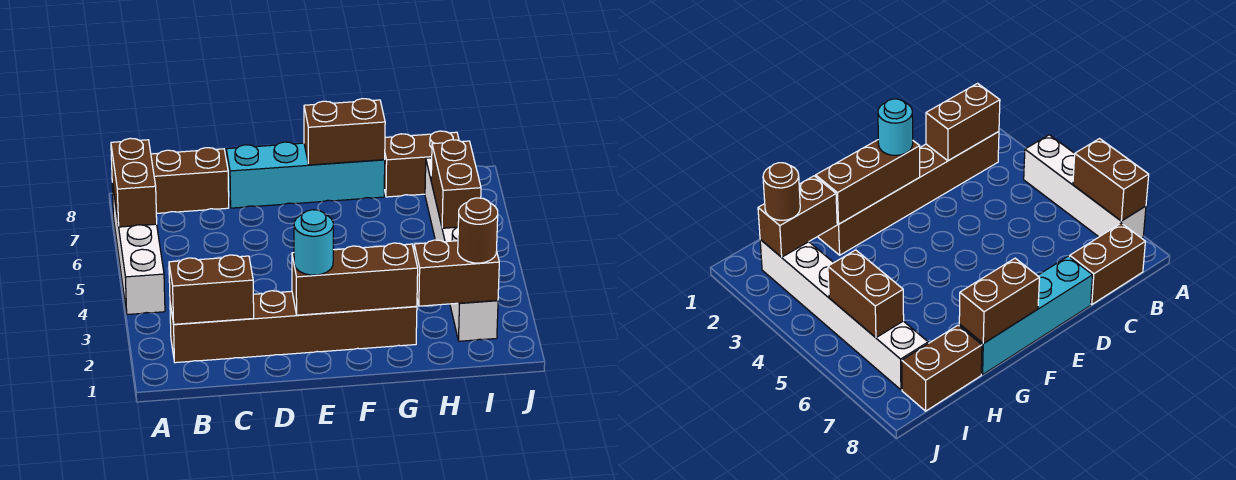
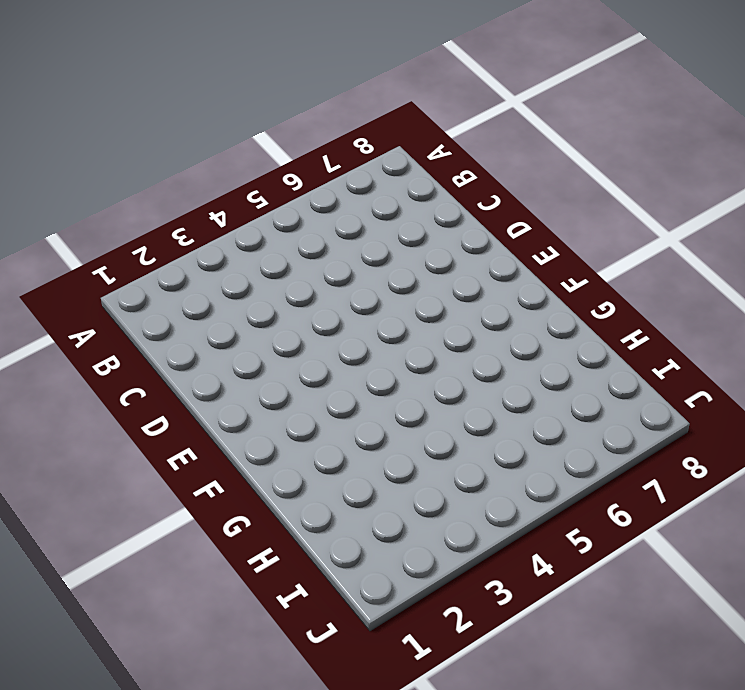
none -> white 1x4 brick [112,183,165,315]
none -> brown 1x6 brick [170,291,417,363]
none -> brown 1x2 brick [151,148,229,213]

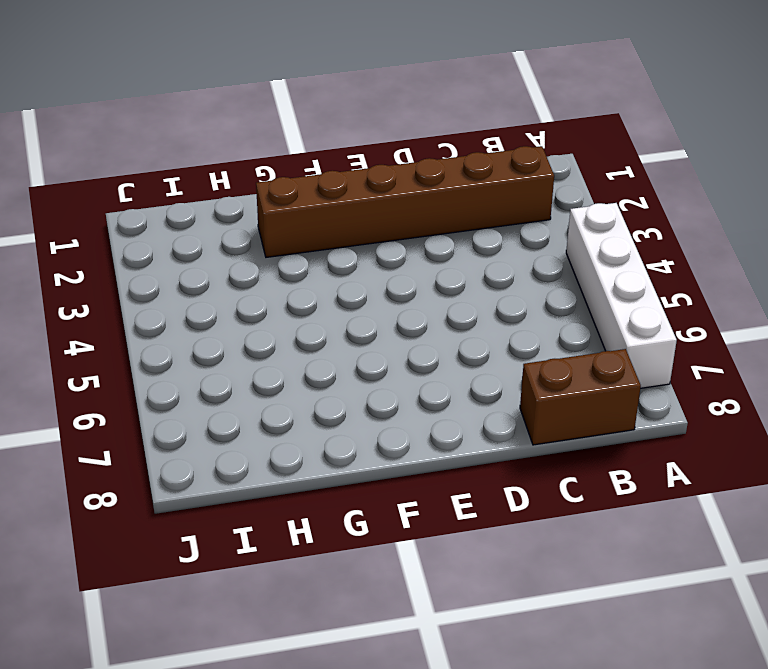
none -> cyan 1x4 brick [226,142,385,208]
none -> brown 1x2 brick [384,131,459,197]
none -> white 1x6 brick [425,158,498,341]

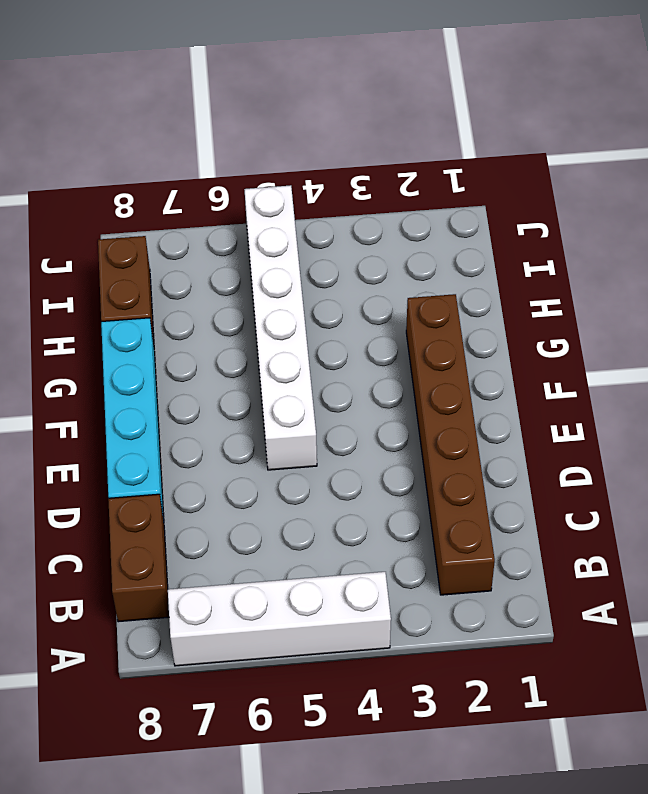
white 1x6 brick [244,185,317,470] -> white 1x6 brick turned to [425,158,498,341]
none -> brown 1x2 brick [111,138,157,227]
none -> brown 1x2 brick [169,255,254,324]
none -> brown 1x3 brick [292,243,418,315]

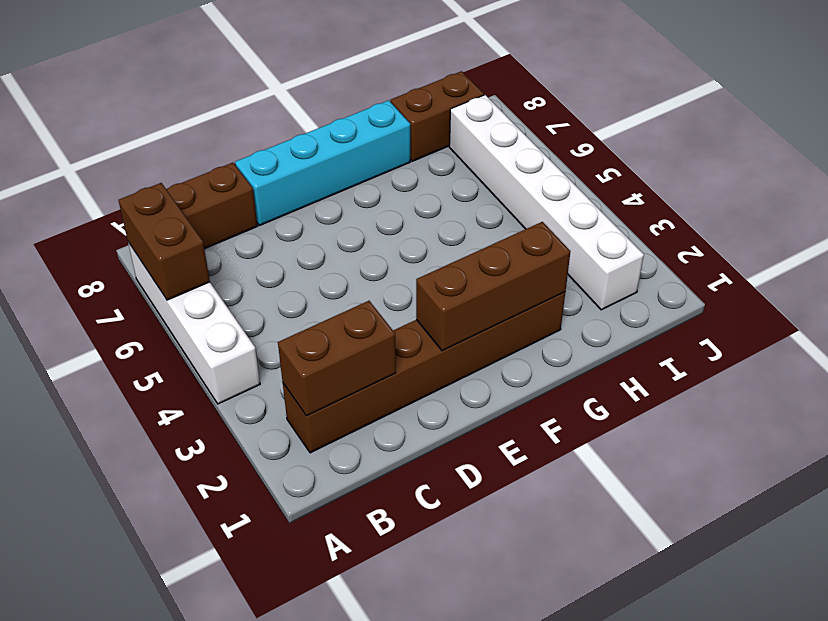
none -> brown 1x2 brick [304,99,385,165]
none -> brown 1x2 brick [414,240,499,306]
none -> brown 1x2 brick [431,140,481,228]

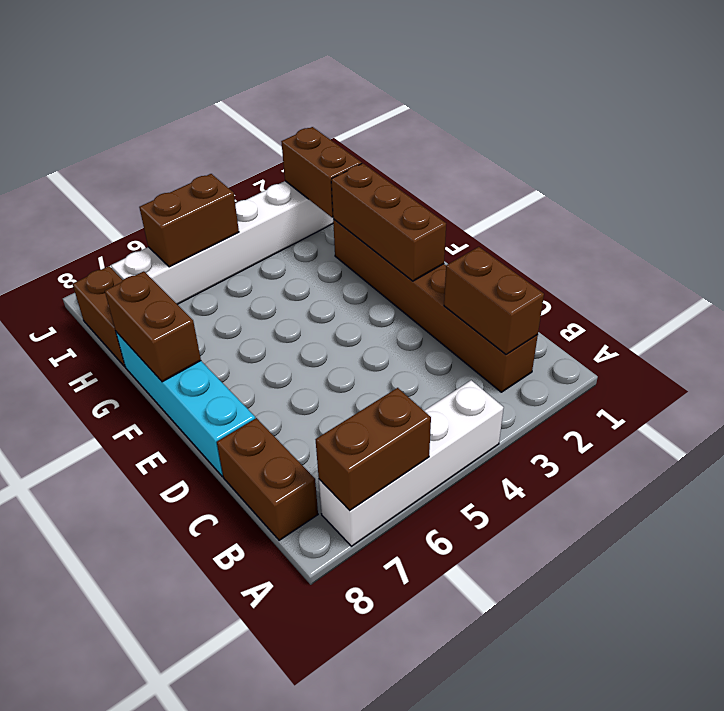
none -> cyan 1x1 round brick [294,210,334,275]
none -> brown 1x1 round brick [458,198,498,263]

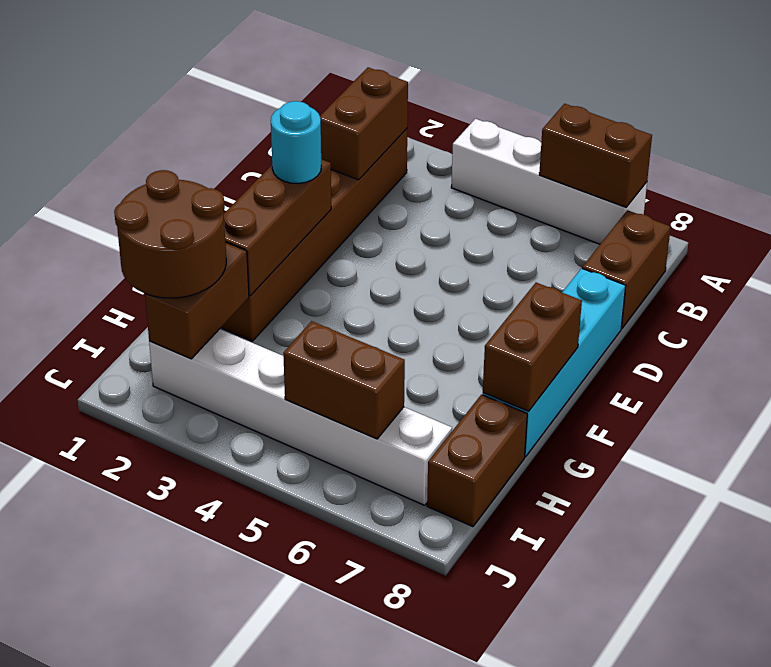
brown 2x2 round brick [114,170,226,298] -> brown 1x1 round brick [458,198,498,263]

